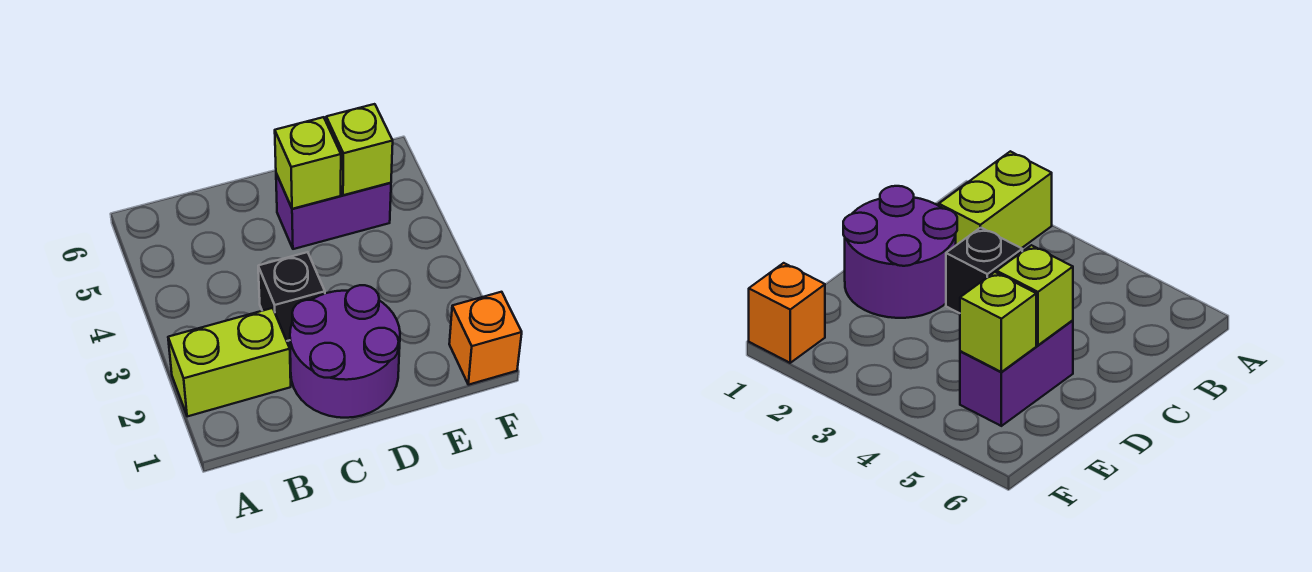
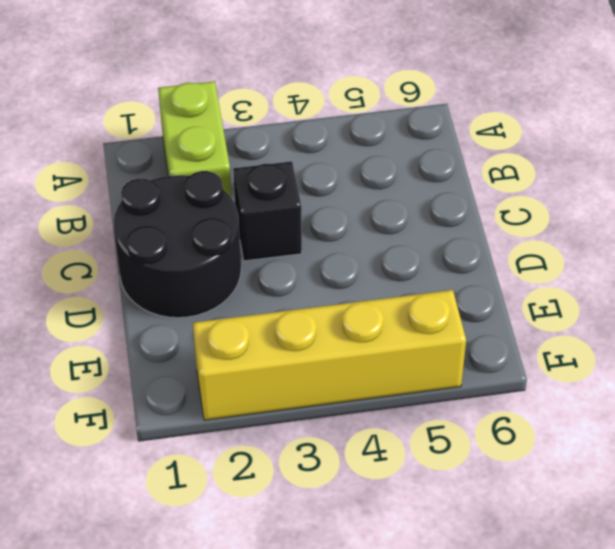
black 2x2 round brick [114,171,241,318] -> purple 2x2 round brick [290,285,400,418]
yellow 1x4 brick [193,290,466,420] -> none
none -> purple 1x2 brick [276,174,391,249]
none -> orange 1x1 brick [449,292,522,385]

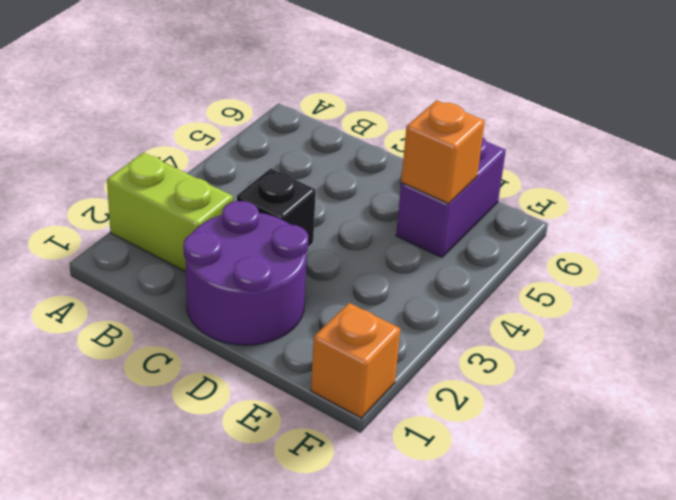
purple 1x2 brick [396,138,506,257] -> purple 1x2 brick turned to [276,174,391,249]
orange 1x1 brick [401,100,485,204] -> lime 1x1 brick [326,104,393,195]
none -> lime 1x1 brick [275,117,341,209]

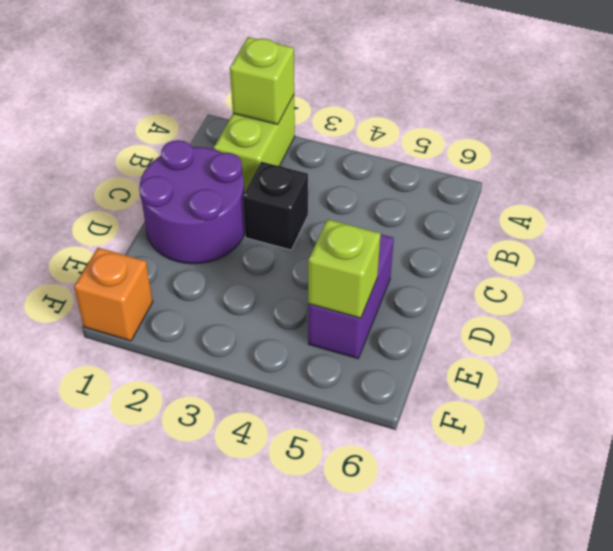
lime 1x1 brick [230,37,294,124] -> lime 1x1 brick moved to [275,117,341,209]

